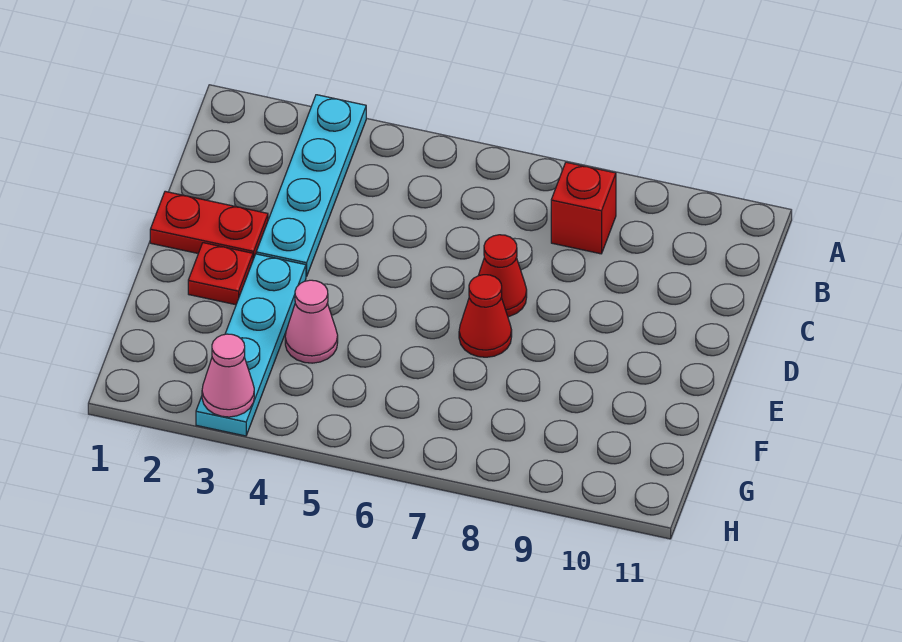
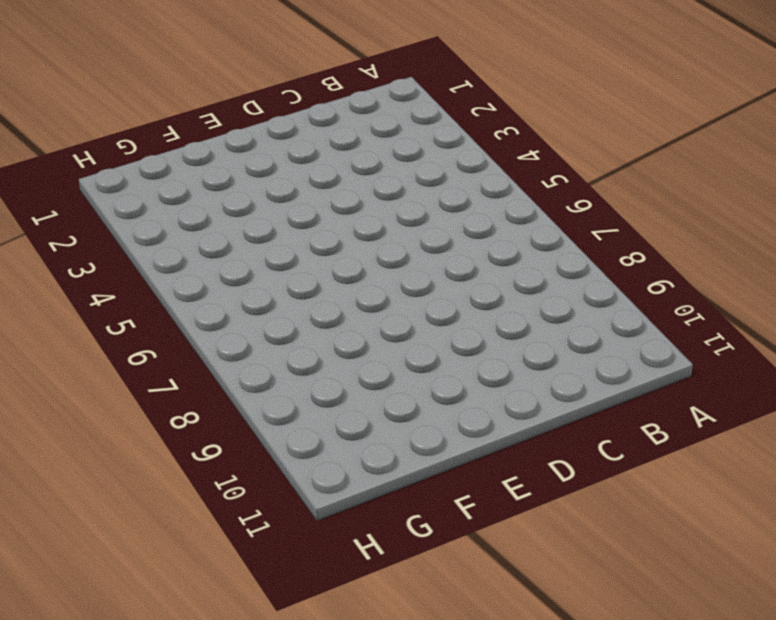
none -> cyan 1x4 plate [256,95,366,277]
none -> red 1x1 brick [551,162,616,254]

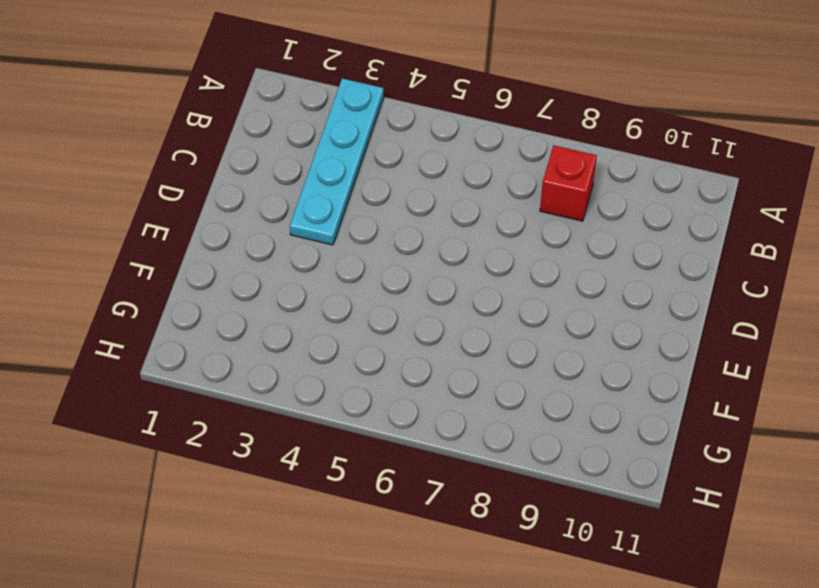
none -> red 1x2 plate [150,191,268,259]
none -> red 1x1 cone [479,235,527,317]

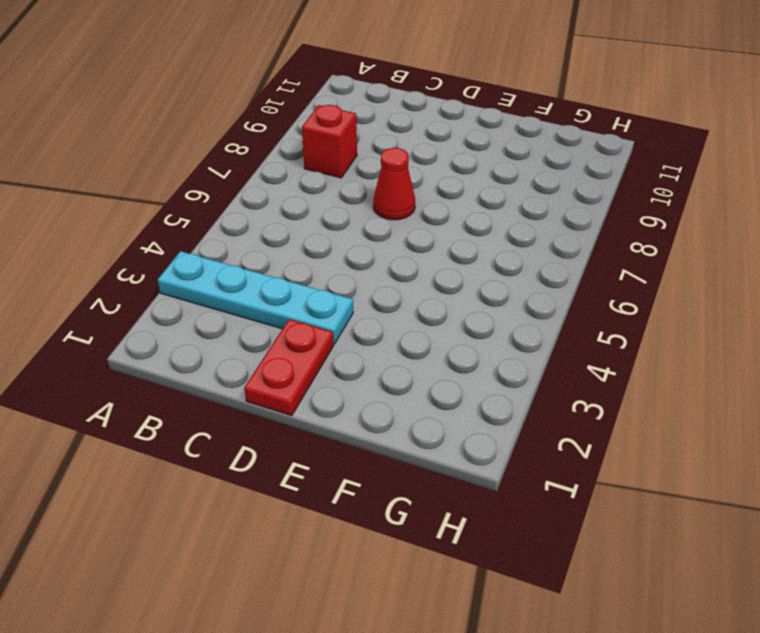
none -> red 1x1 plate [188,243,253,305]
none -> cyan 1x4 plate [196,254,306,436]

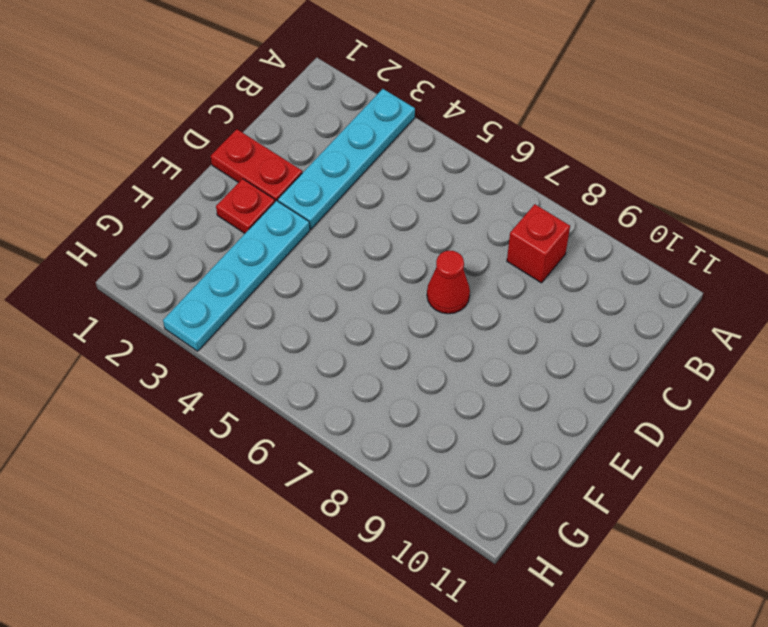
none -> red 1x1 cone [459,275,512,357]
none -> pink 1x1 cone [285,280,338,363]

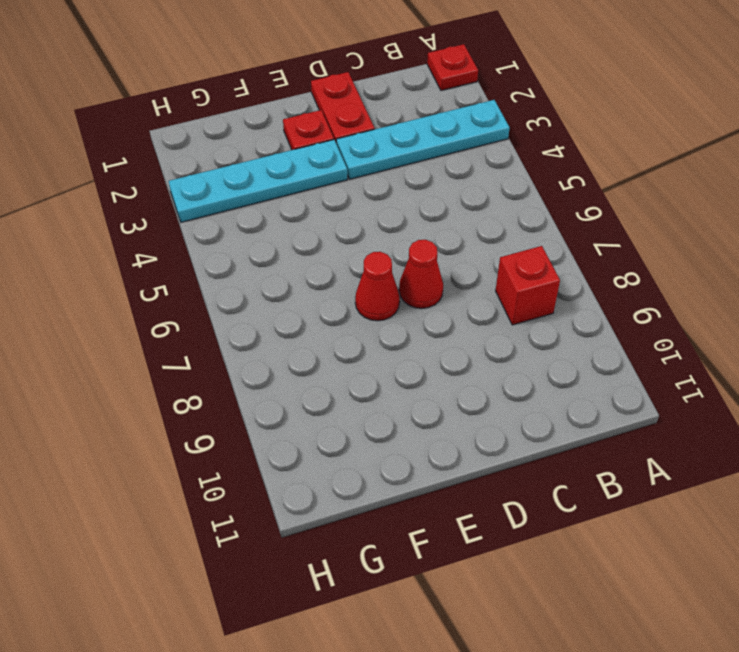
red 1x1 plate [427,44,478,90] -> none
none -> pink 1x1 cone [285,280,338,363]
none -> pink 1x1 cone [202,334,254,417]

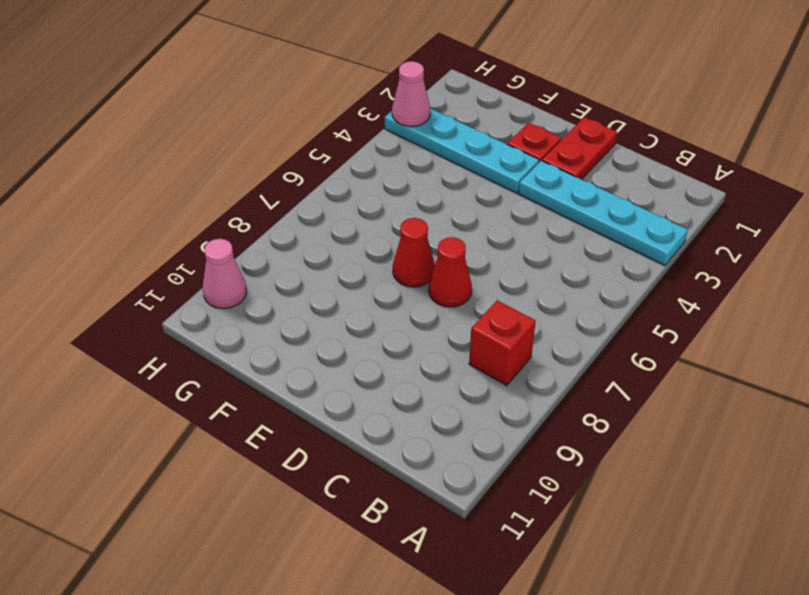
pink 1x1 cone [203,239,247,309] -> pink 1x1 cone moved to [285,280,338,363]

